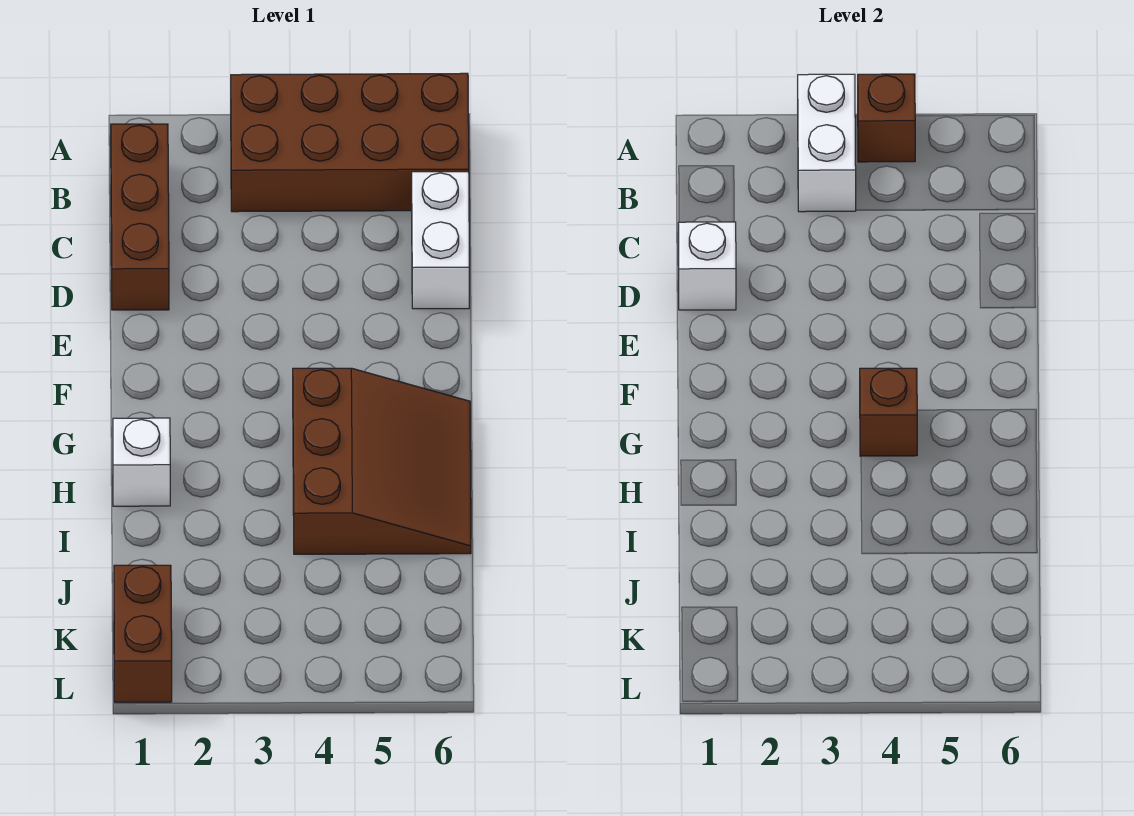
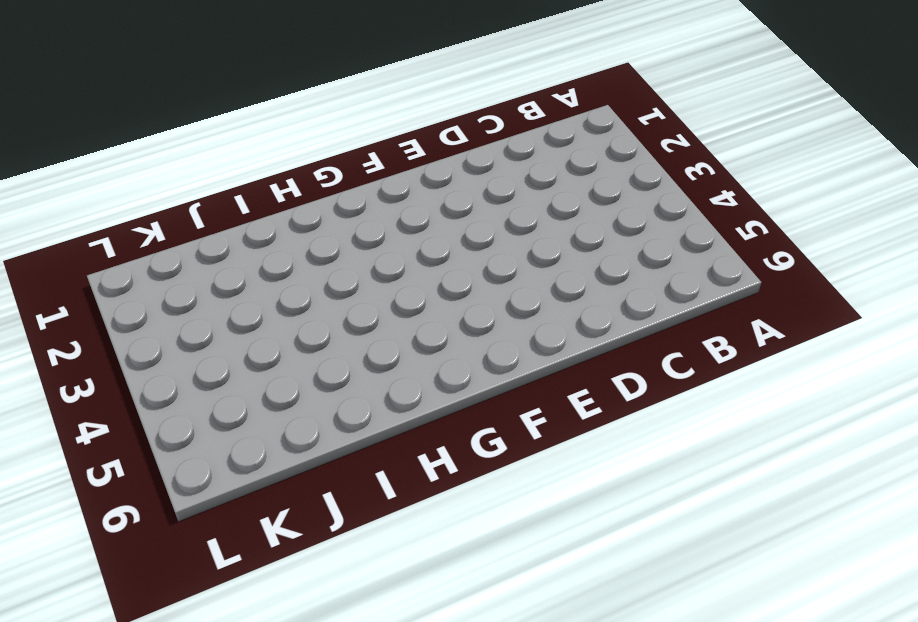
none -> brown 2x4 brick [231,73,469,212]
none -> brown 1x3 brick [111,124,169,310]

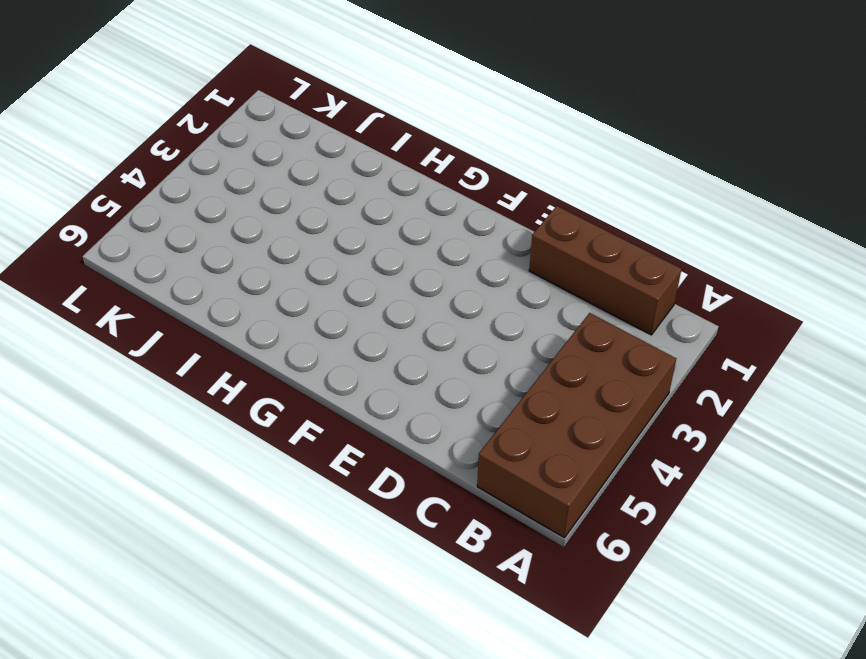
none -> white 1x2 brick [412,172,469,309]
none -> brown 3x3 slope [293,368,471,554]

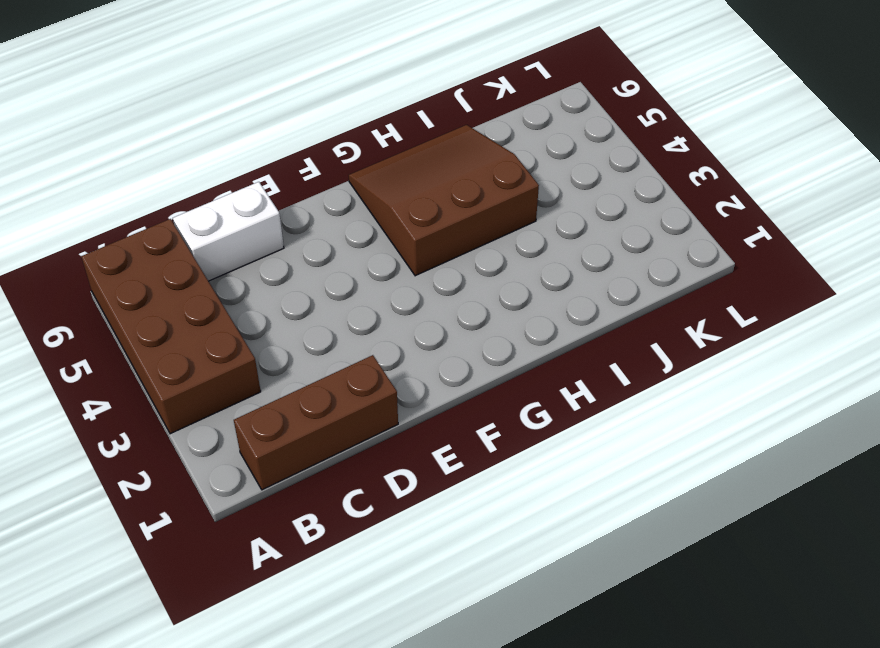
none -> white 1x1 brick [113,418,170,506]
none -> brown 1x2 brick [114,565,172,702]

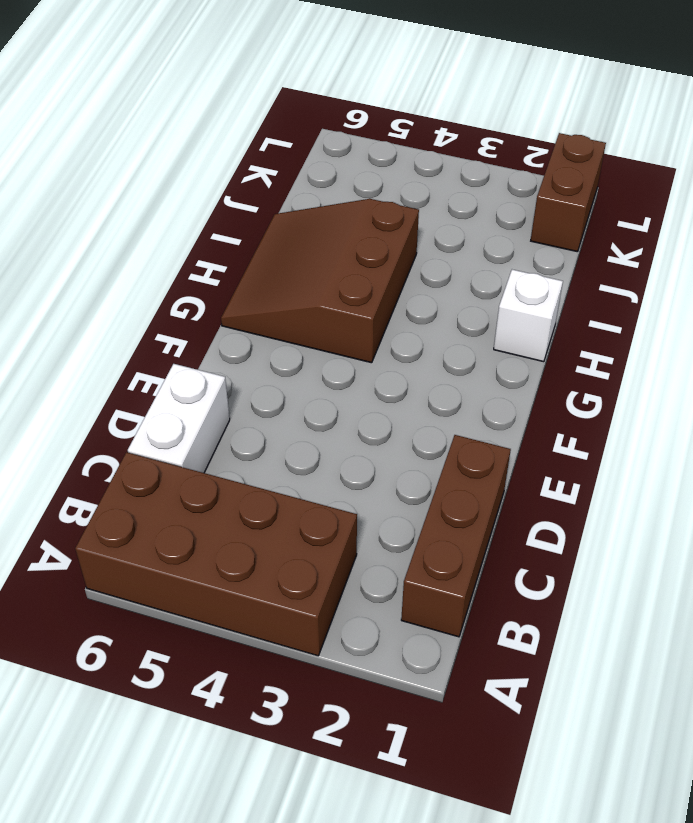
none -> white 1x2 brick [798,74,856,212]
none -> brown 1x1 brick [858,74,915,162]

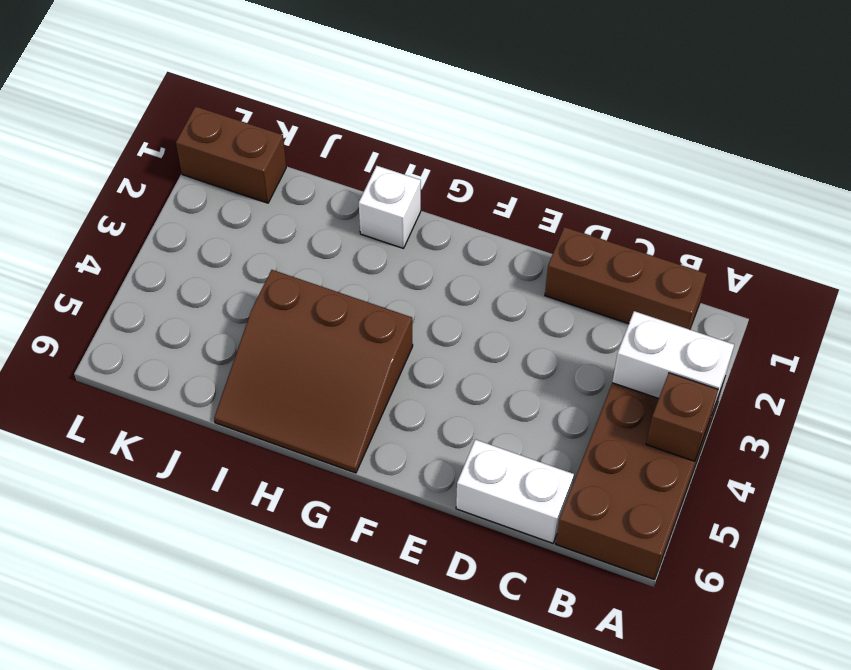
none -> white 1x1 brick [678,222,736,310]
none -> brown 1x1 brick [860,368,917,456]

